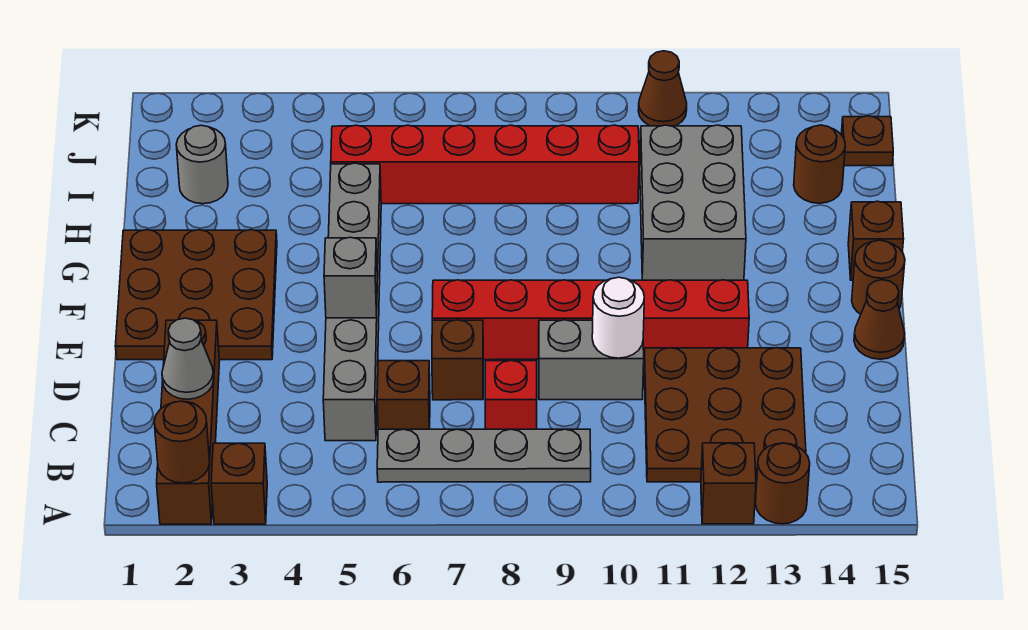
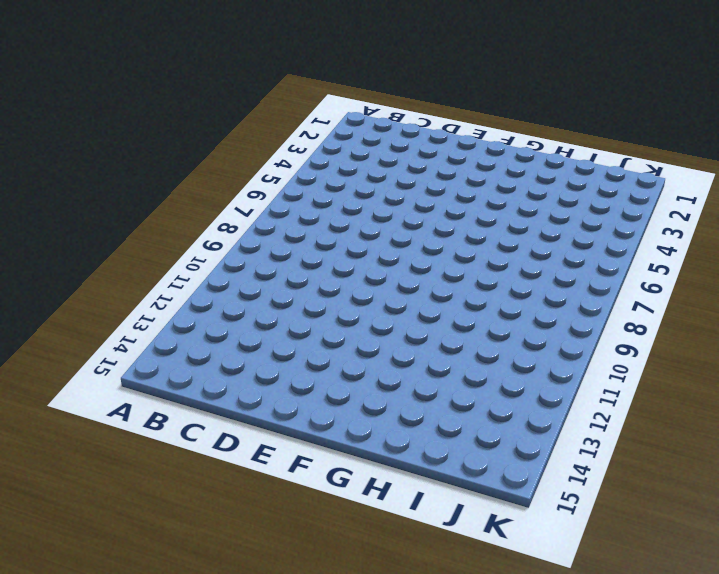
none -> brown 1x4 brick [157,320,219,524]
none -> brown 1x1 brick [211,443,267,524]
none -> brown 1x1 brick [701,443,756,524]

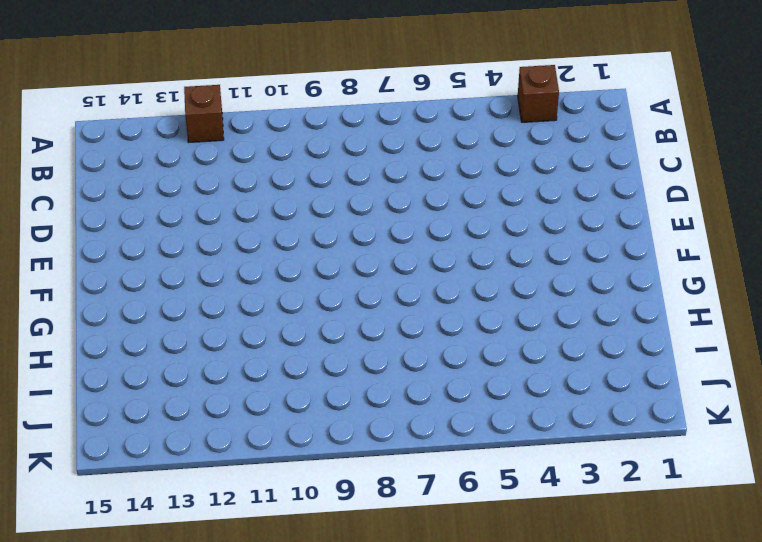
none -> brown 1x4 brick [157,320,219,524]
none -> brown 1x1 round brick [756,443,810,524]
none -> grey 1x4 plate [377,429,591,482]

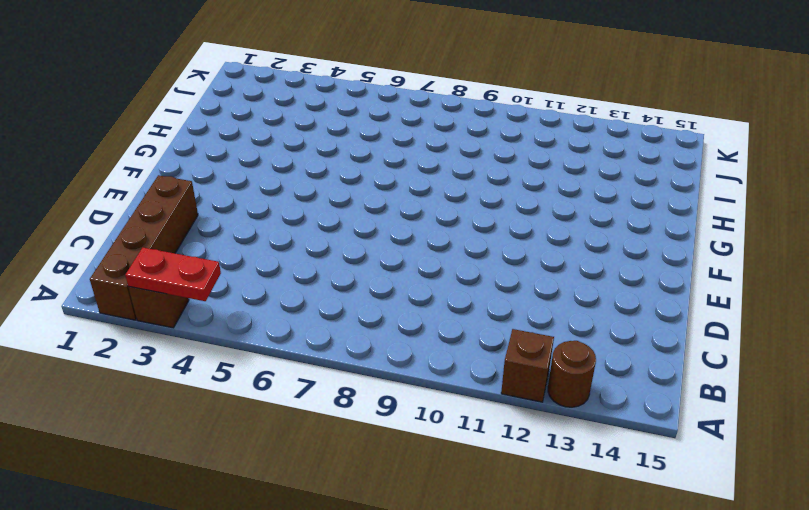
red 1x2 plate [125,248,221,301] -> none
none -> grey 1x4 plate [377,429,591,482]
none -> brown 3x3 plate [644,348,806,482]
none -> grey 1x6 brick [323,163,381,441]

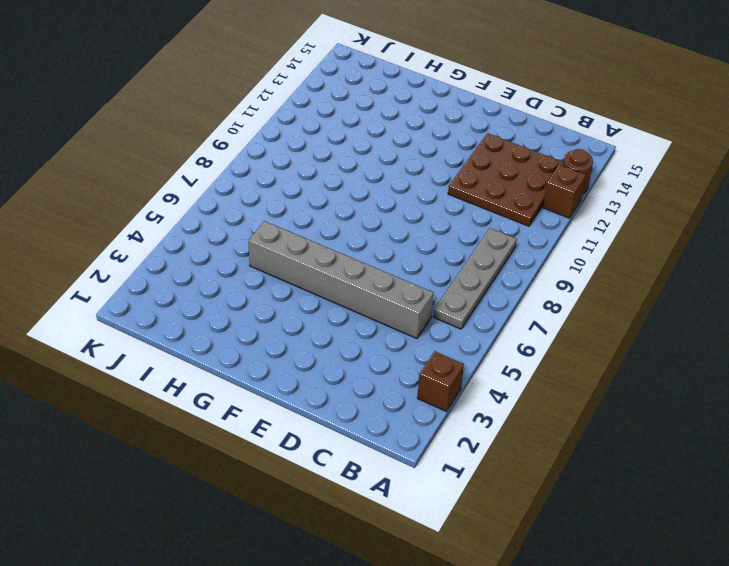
none -> brown 1x4 brick [157,320,219,524]
none -> brown 1x1 brick [377,361,430,429]
none -> red 1x1 brick [485,361,537,429]

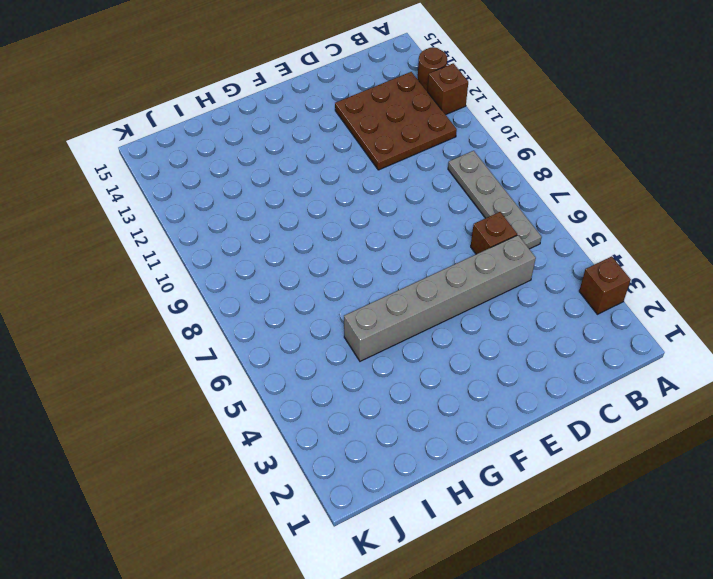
none -> brown 1x4 brick [157,320,219,524]
none -> red 1x1 brick [485,361,537,429]
none -> brown 1x1 brick [432,320,483,400]

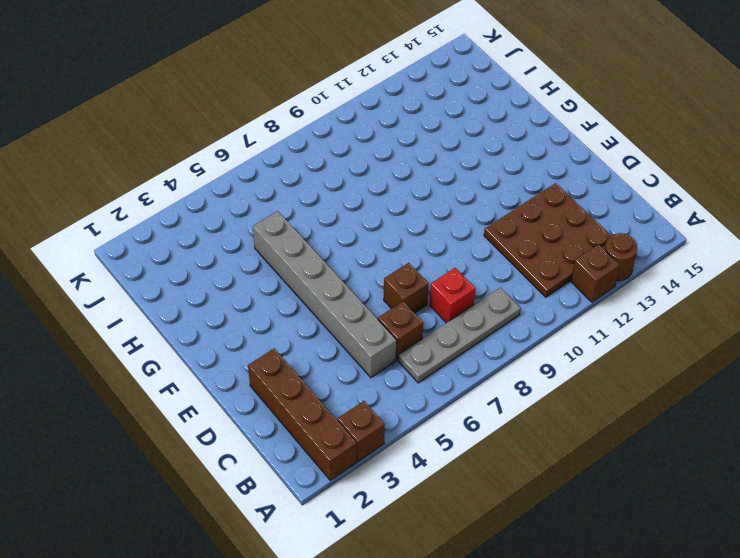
none -> grey 1x2 brick [539,320,644,400]
none -> brown 3x3 plate [115,230,277,360]
none -> red 1x6 brick [432,280,749,360]

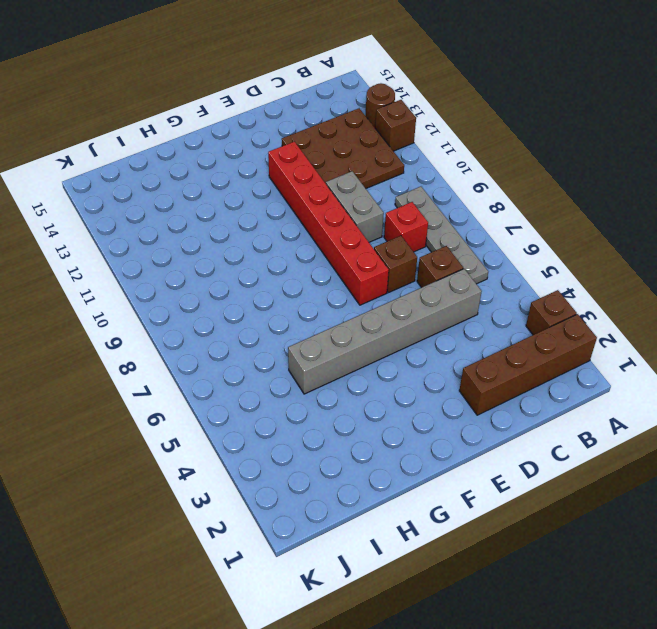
none -> brown 3x3 plate [115,230,277,360]
none -> brown 1x1 cone [854,280,905,359]
none -> brown 1x1 round brick [852,240,905,314]

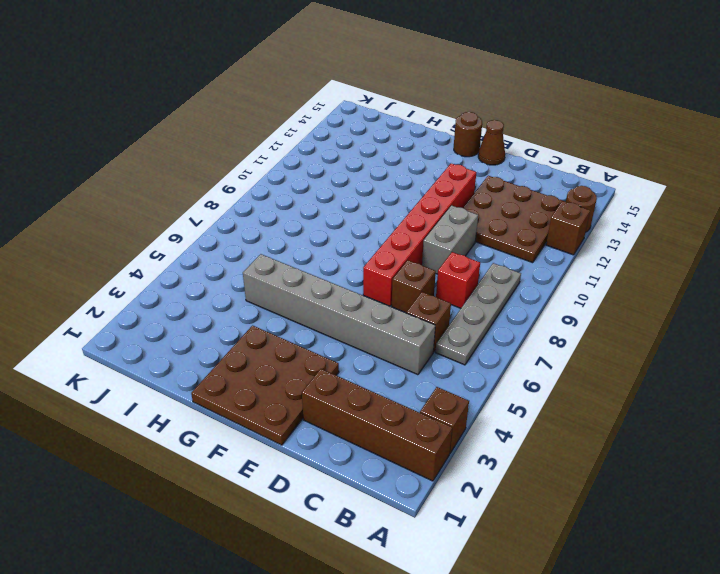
none -> grey 2x3 brick [640,125,746,280]
none -> brown 1x1 brick [848,201,904,280]
none -> grey 1x1 round brick [176,125,228,204]

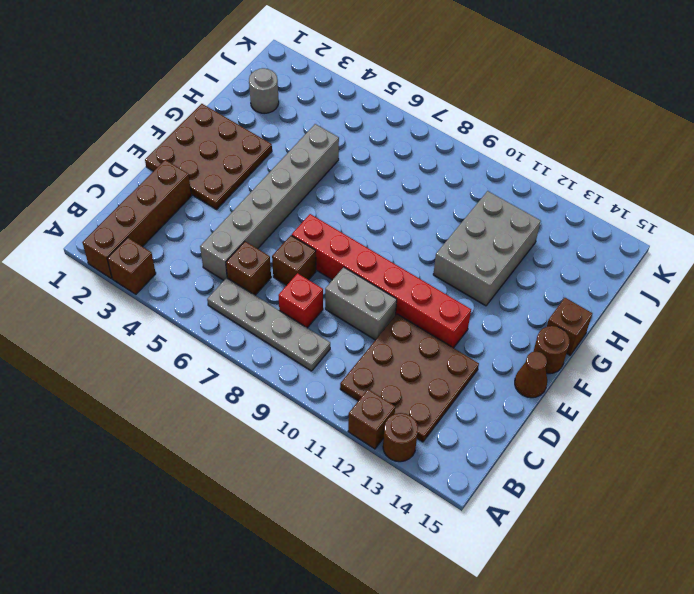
none -> red 1x6 brick [331,125,639,204]
none -> brown 1x1 round brick [794,125,845,203]
none -> brown 1x1 plate [842,116,893,166]

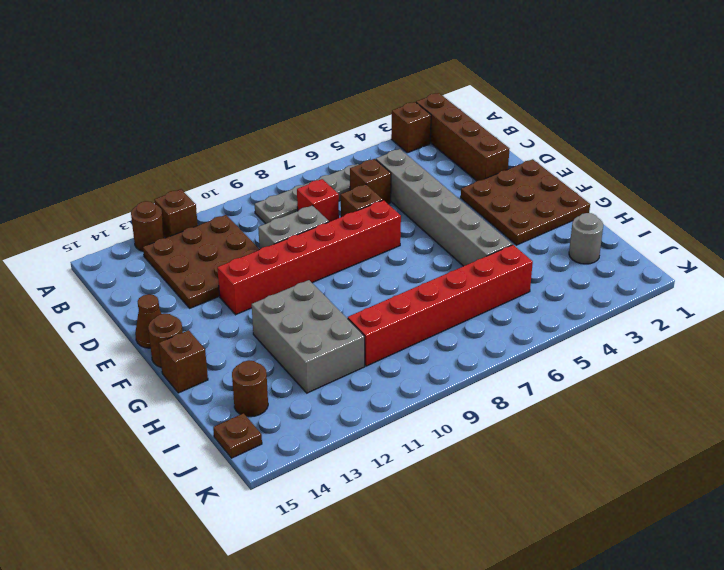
none -> brown 1x1 cone [638,51,687,126]
none -> brown 1x1 round brick [154,401,210,483]
none -> grey 1x1 cone [162,318,214,399]

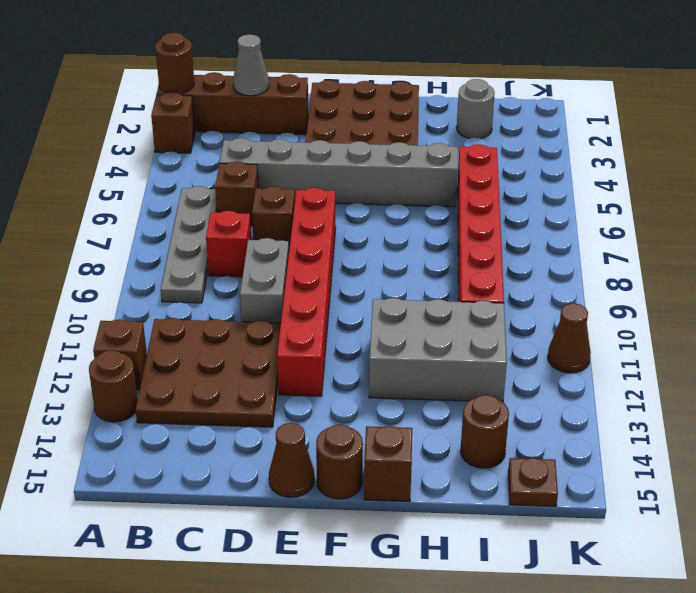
none -> white 1x1 round brick [592,277,644,358]
none -> grey 1x1 brick [324,237,377,318]

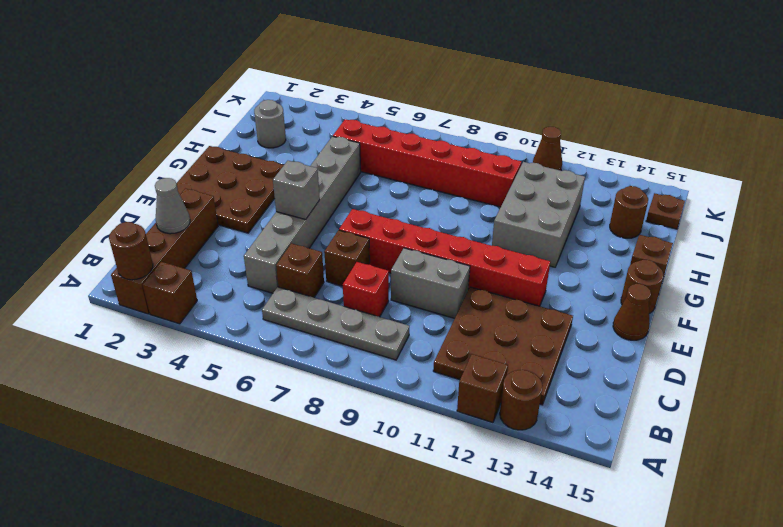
none -> white 1x1 round brick [592,277,644,358]

